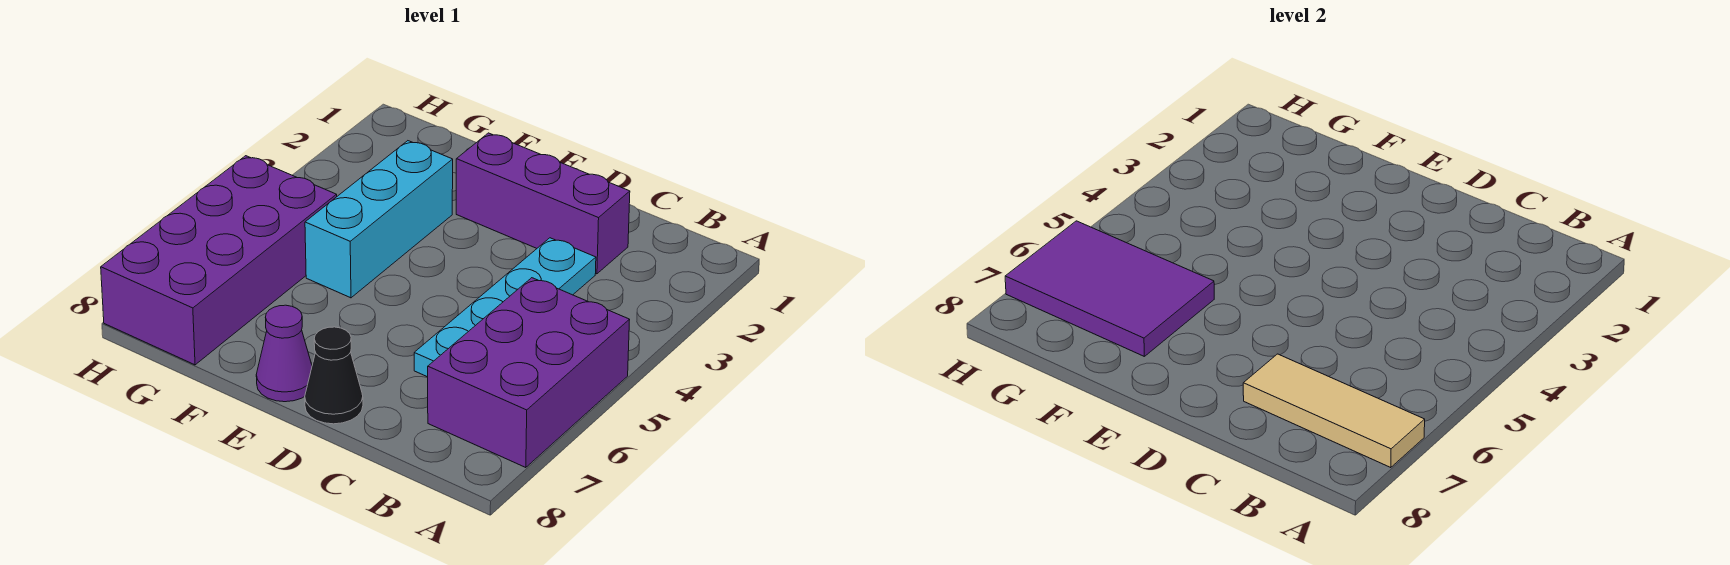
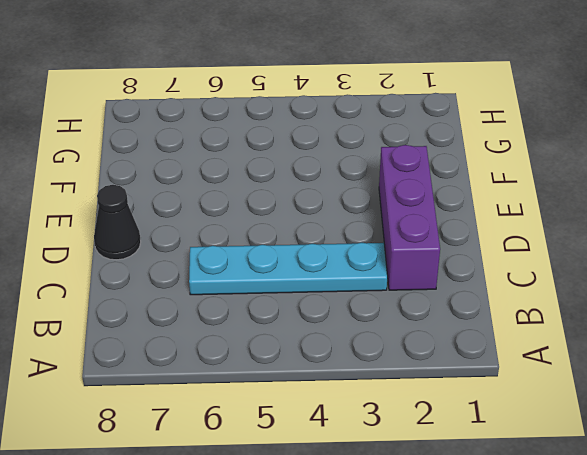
none -> purple 2x3 brick [428,278,629,468]
none -> purple 1x1 cone [256,305,312,402]

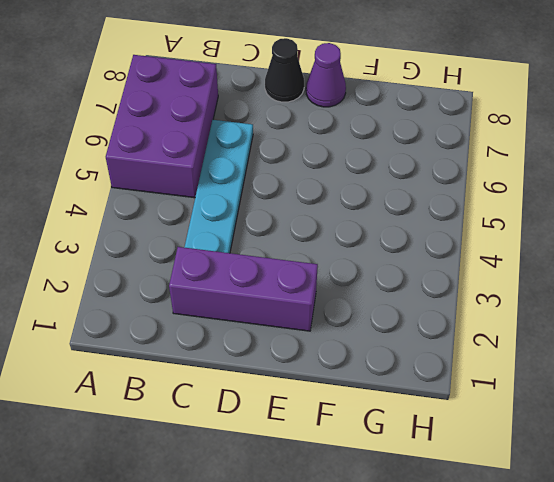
none -> cyan 1x3 brick [305,141,453,298]
none -> purple 2x4 brick [101,156,337,365]

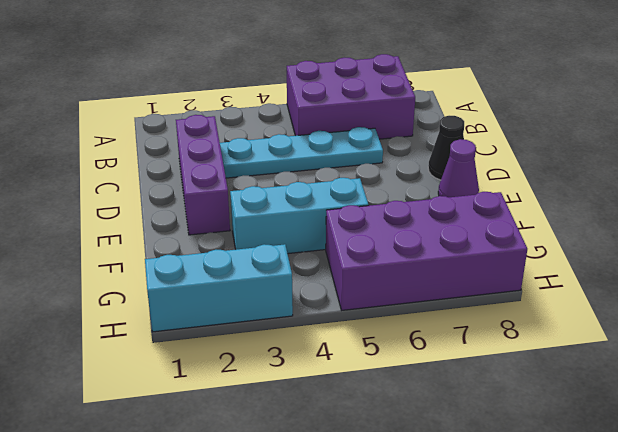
cyan 1x3 brick [145,244,293,332] -> none
none -> tan 1x3 tile [1243,354,1425,468]
none -> purple 2x3 tile [1005,221,1214,356]

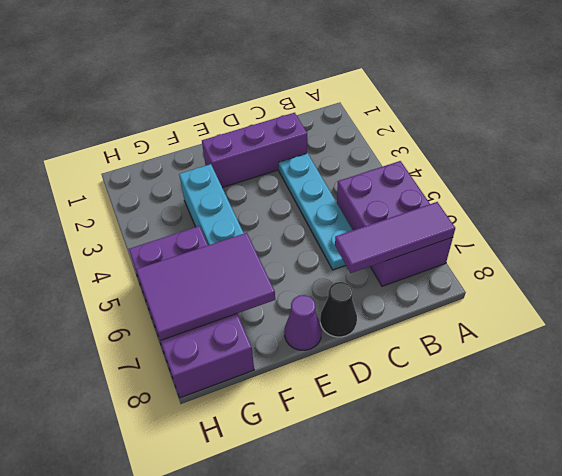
purple 1x3 tile [335,202,455,273] -> tan 1x3 tile [1243,354,1425,468]

